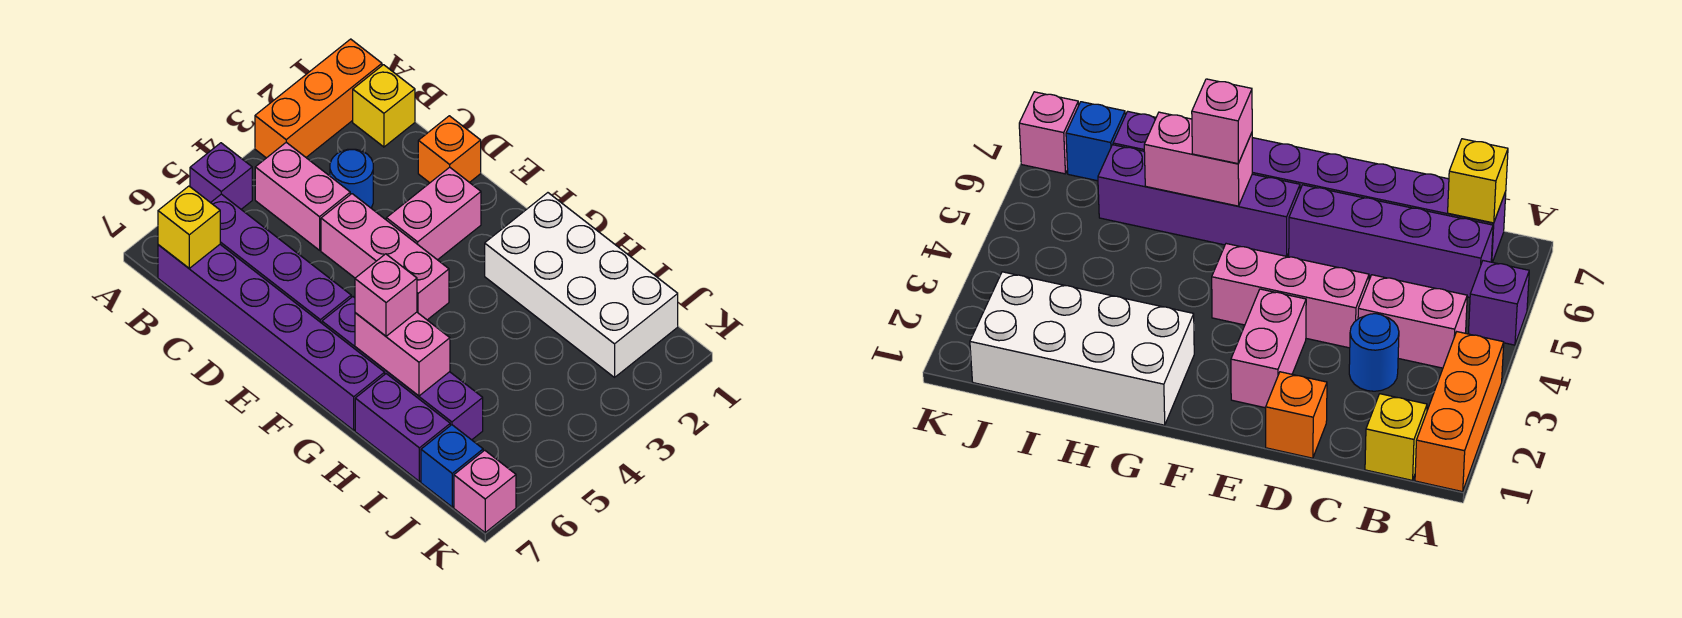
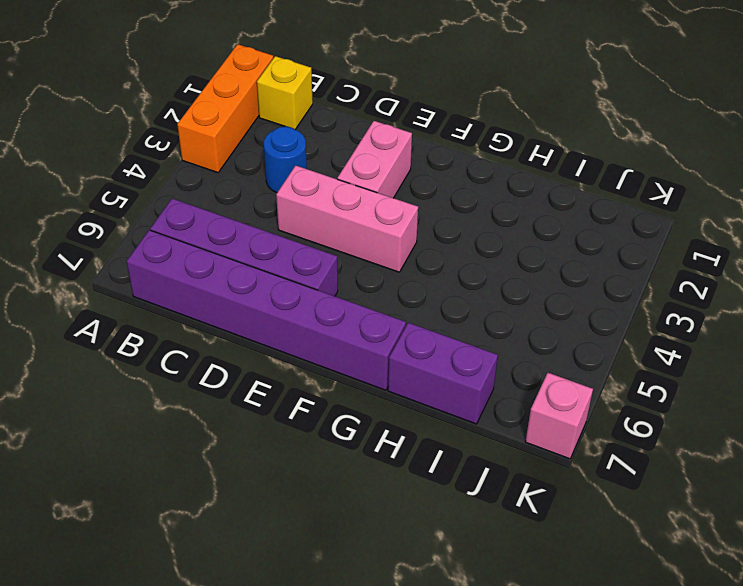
none -> purple 1x1 brick [190,143,252,209]
none -> pink 1x2 brick [255,142,350,250]
none -> orange 1x1 brick [418,116,481,183]

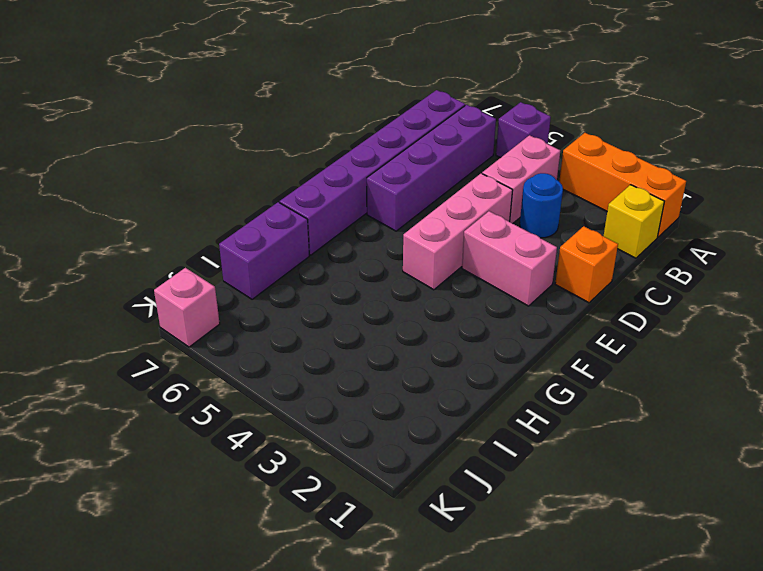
none -> purple 1x4 brick [322,297,483,440]
none -> white 2x4 brick [485,193,678,377]
none -> blue 1x1 brick [421,425,483,507]

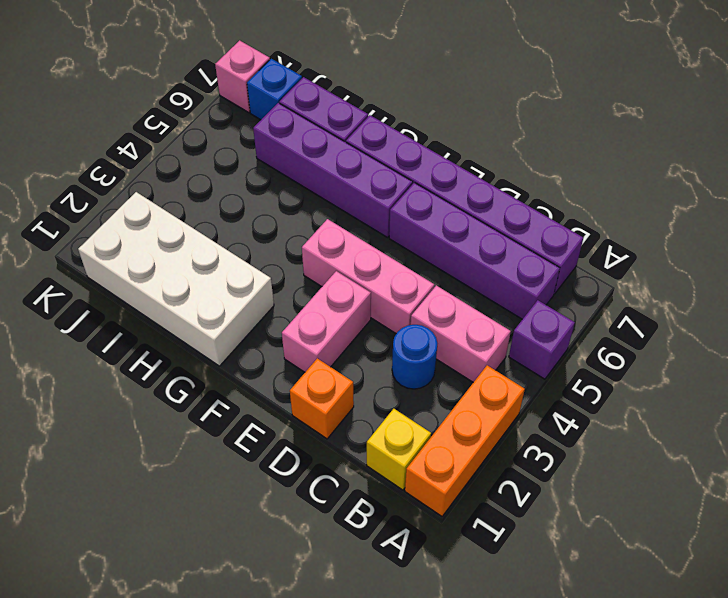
none -> yellow 1x1 brick [158,186,220,268]
none -> pink 1x2 brick [355,312,450,396]
none -> pink 1x1 brick [355,254,417,336]

